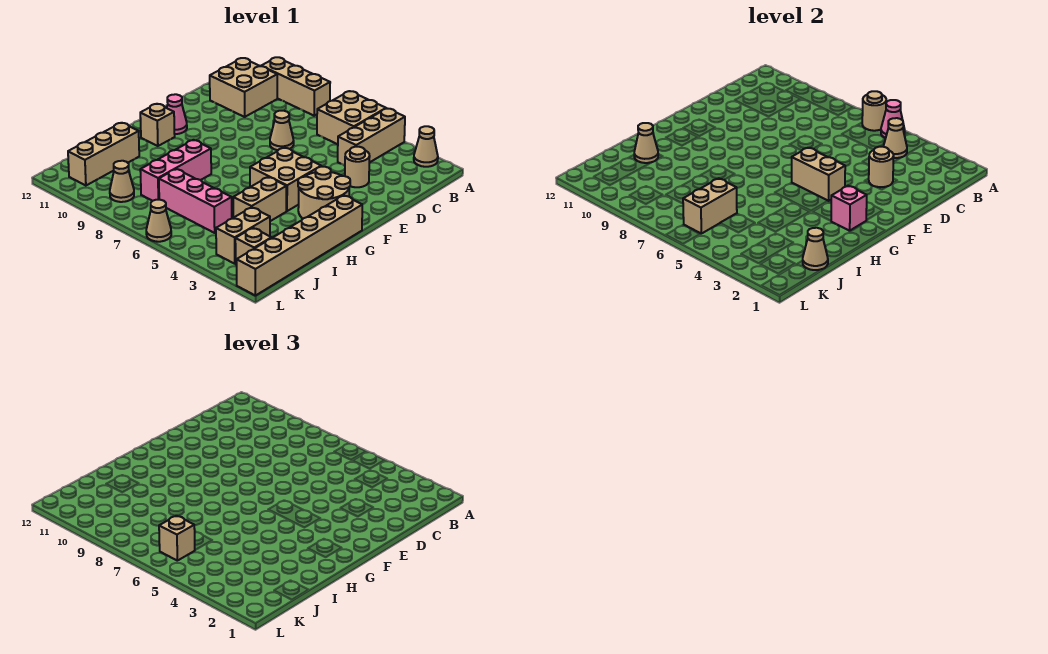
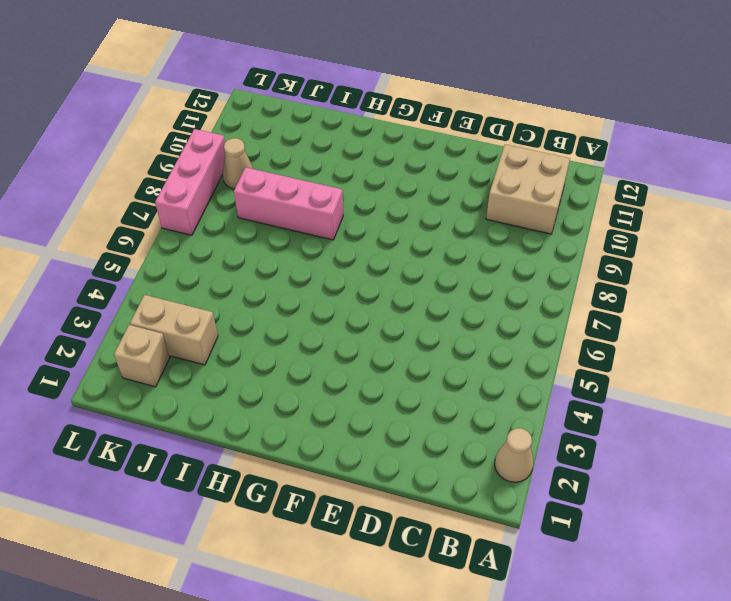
pink 1x3 brick [155,129,225,235] -> pink 1x3 brick moved to [159,169,232,233]
none -> tan 1x3 brick [338,109,405,166]
none -> tan 2x2 brick [317,91,386,144]
none -> tan 1x3 brick [261,57,330,116]
none -> tan 1x1 round brick [345,147,370,187]

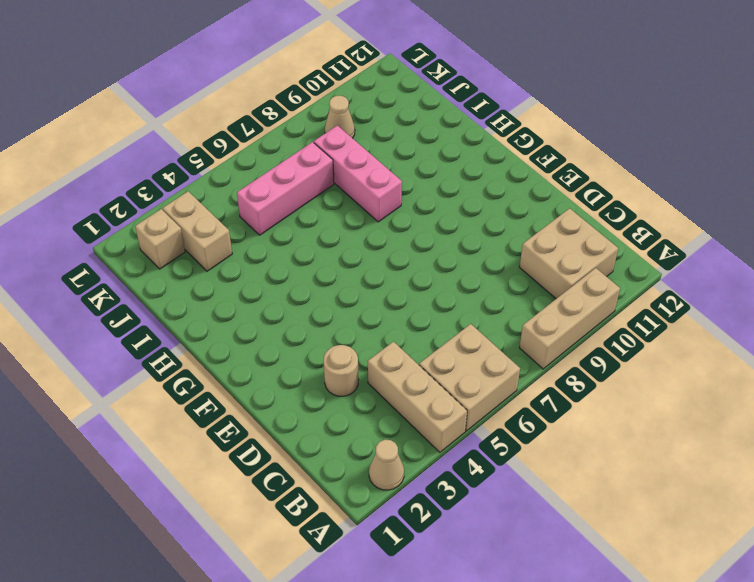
none -> tan 1x1 cone [270,111,294,150]
none -> tan 2x2 round brick [298,167,350,218]
none -> tan 2x2 brick [250,148,321,211]
none -> pink 1x1 cone [167,94,187,134]

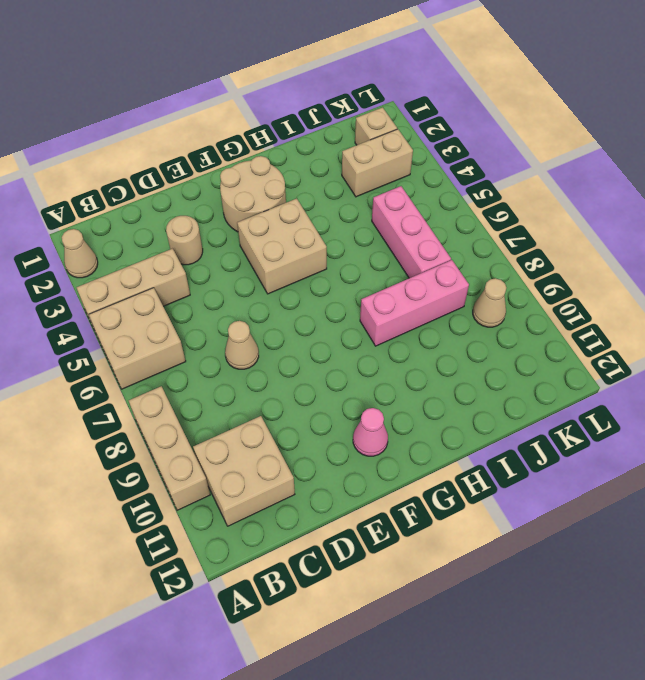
none -> tan 1x6 brick [237,195,362,296]
none -> tan 1x1 brick [140,104,175,146]
none -> tan 1x2 brick [233,177,286,221]
none -> tan 1x3 brick [68,123,139,186]

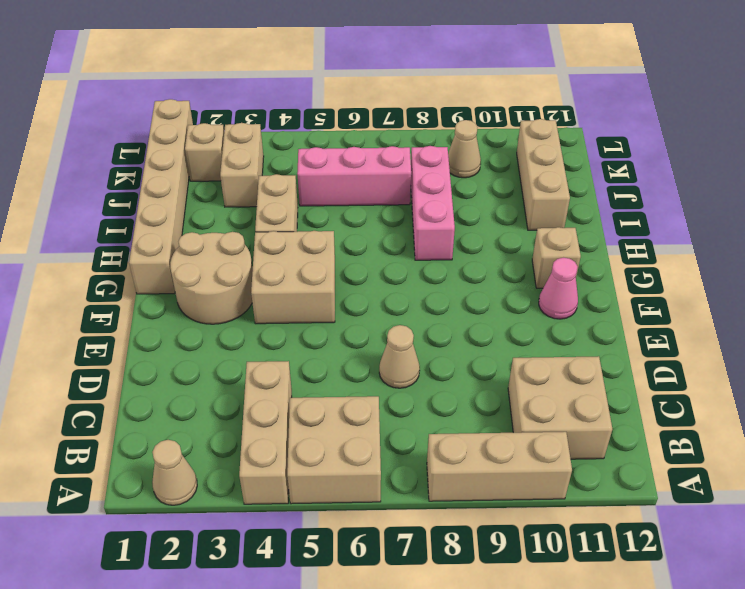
none -> tan 1x1 round brick [345,147,370,187]
none -> tan 1x1 cone [146,200,171,242]
none -> pink 1x1 cone [881,100,905,138]
none -> tan 1x1 round brick [862,91,886,131]

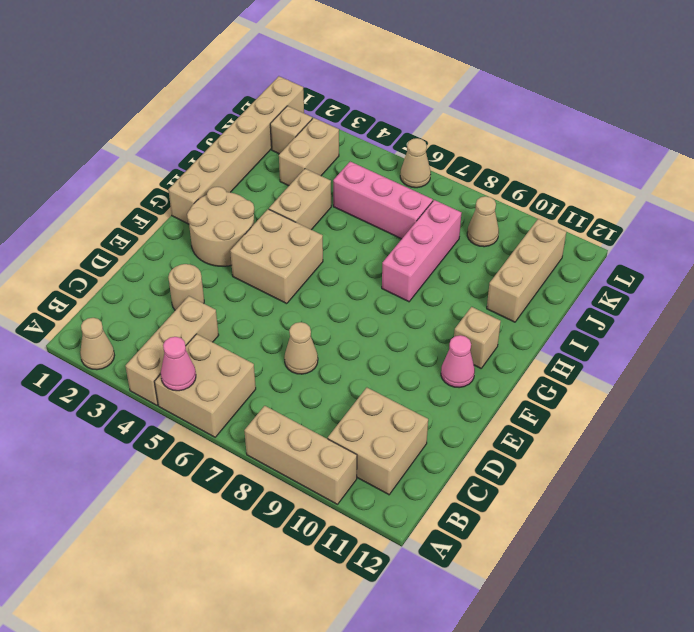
none -> tan 1x1 round brick [862,91,886,131]
none -> tan 1x1 cone [883,118,907,158]
none -> tan 1x1 round brick [869,147,894,187]
none -> tan 1x2 brick [792,148,845,201]

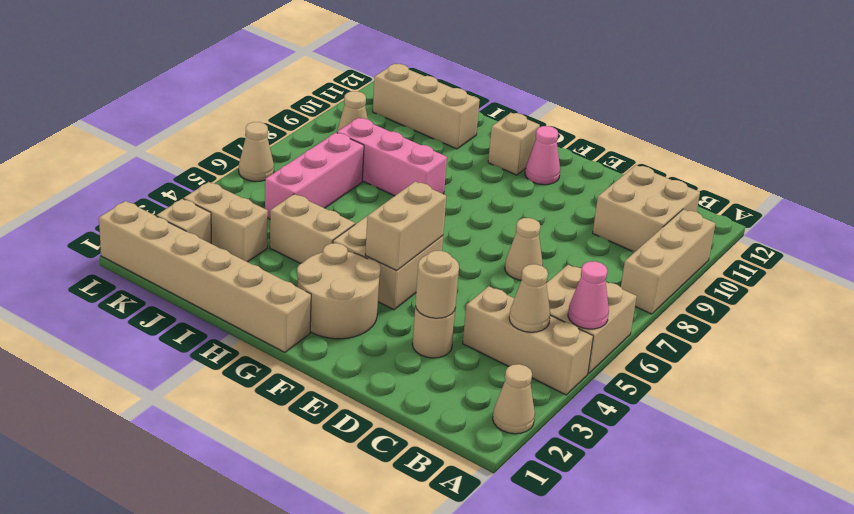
none -> tan 1x1 round brick [862,91,886,131]
none -> pink 1x1 brick [831,186,867,231]
none -> tan 1x1 cone [634,123,658,163]
none -> tan 1x1 cone [803,228,828,270]

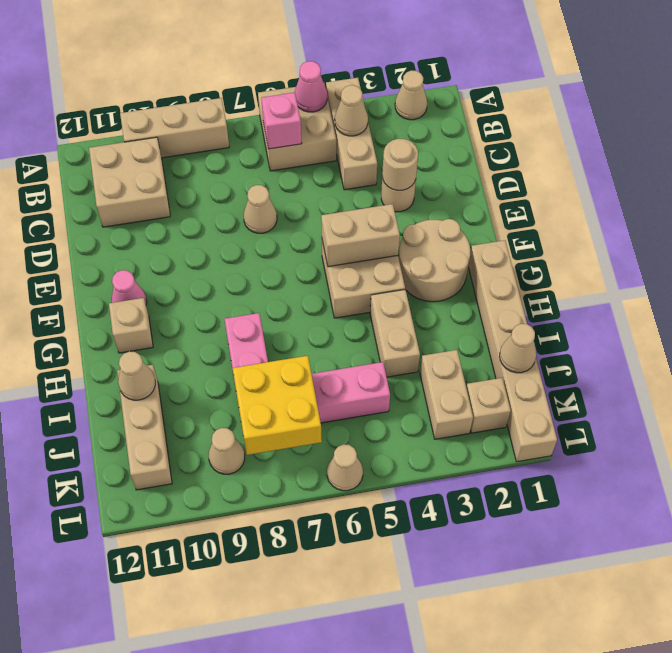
pink 1x1 brick [261,92,302,149] -> pink 1x1 brick moved to [831,186,867,231]
yellow 2x2 brick [233,356,322,455] -> none
none -> tan 1x1 round brick [862,91,886,131]
none -> tan 1x2 brick [683,178,737,234]
none -> tan 1x1 brick [159,516,195,561]

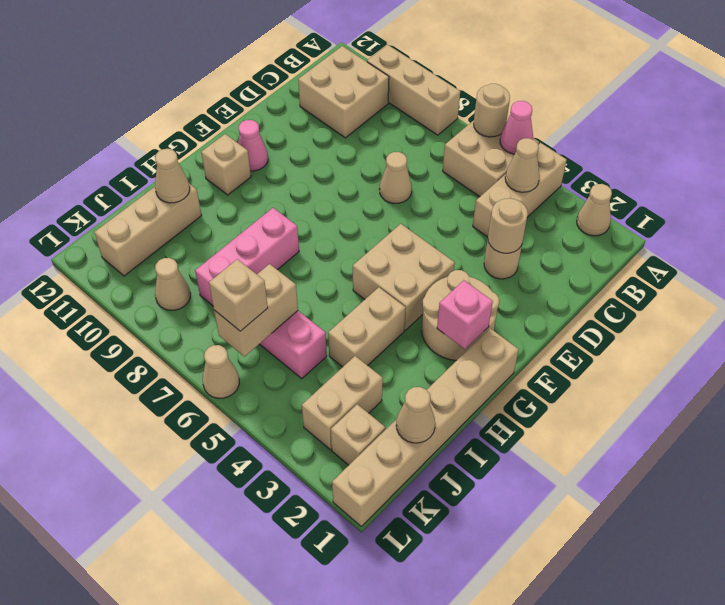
none -> tan 1x2 brick [792,148,845,201]

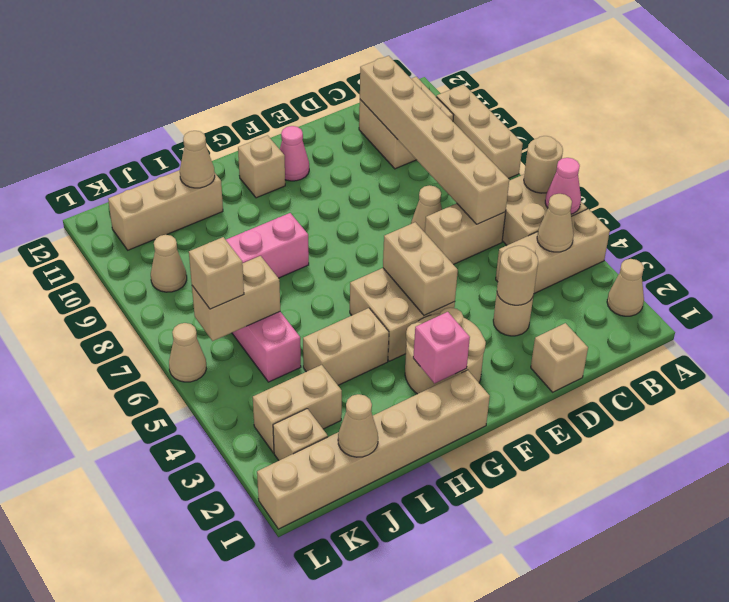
tan 1x2 brick [425,203,506,265] -> none
tan 1x6 brick [360,56,509,224] -> none
tan 1x1 brick [531,323,588,392] -> none

